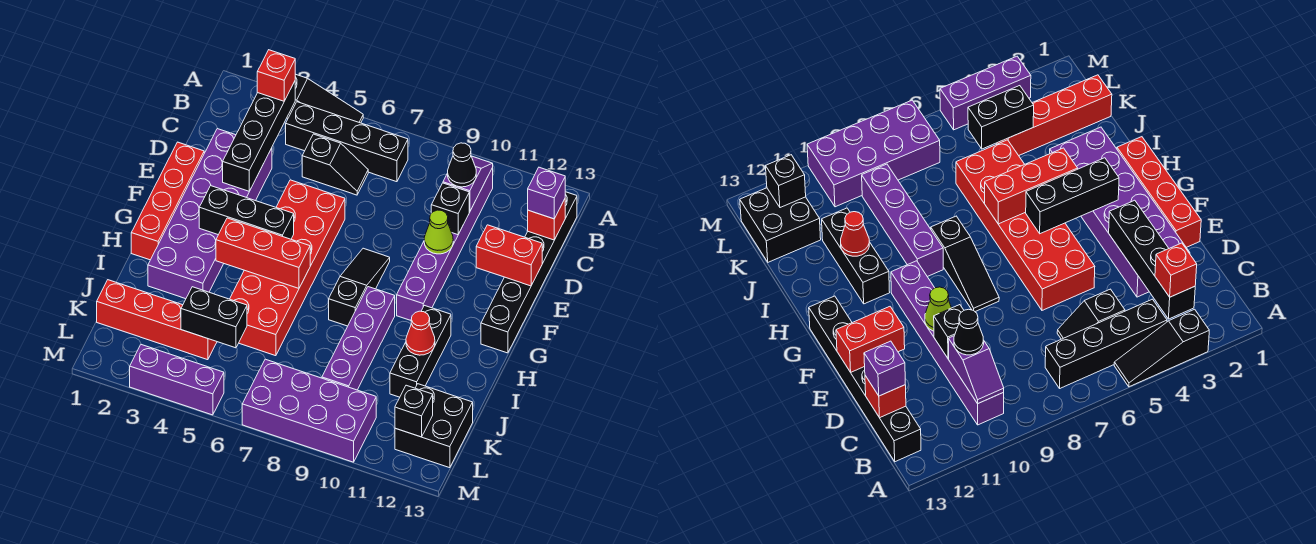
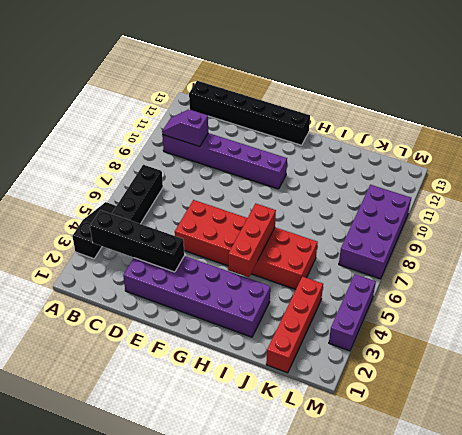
none -> black 1x2 slope [302,134,368,195]
none -> red 1x4 brick [131,142,204,260]
none -> black 1x3 slope [329,248,390,326]

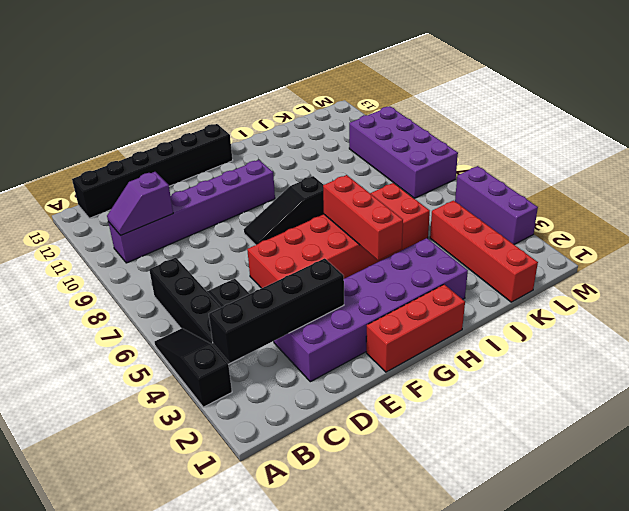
red 1x3 brick [366,284,465,372] -> red 1x4 brick [131,142,204,260]
none -> purple 1x4 brick [322,287,395,390]
none -> black 1x3 brick [390,305,451,397]
none -> black 2x2 brick [395,384,473,468]

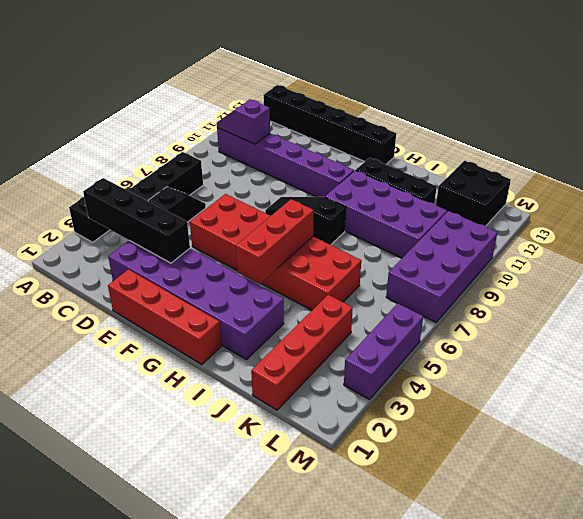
purple 2x4 brick [325,170,447,258] -> purple 1x4 brick [322,287,395,390]
none -> red 1x1 brick [528,199,565,240]
none -> black 1x1 brick [431,183,469,235]
none -> lime 1x1 cone [424,210,453,254]

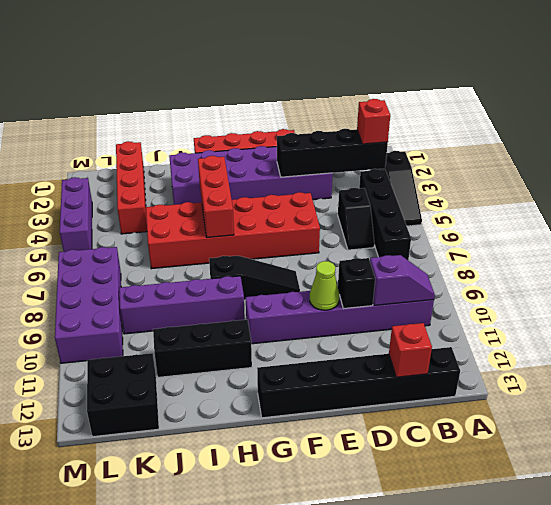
none -> red 1x2 brick [476,225,542,286]
none -> black 1x3 brick [199,186,294,239]
none -> red 1x1 cone [406,311,435,355]

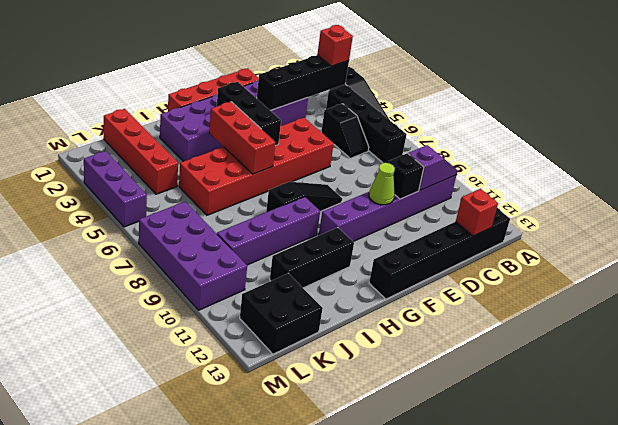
none -> red 1x2 brick [476,225,542,286]
none -> red 1x1 cone [406,311,435,355]
none -> black 1x2 brick [181,287,247,348]

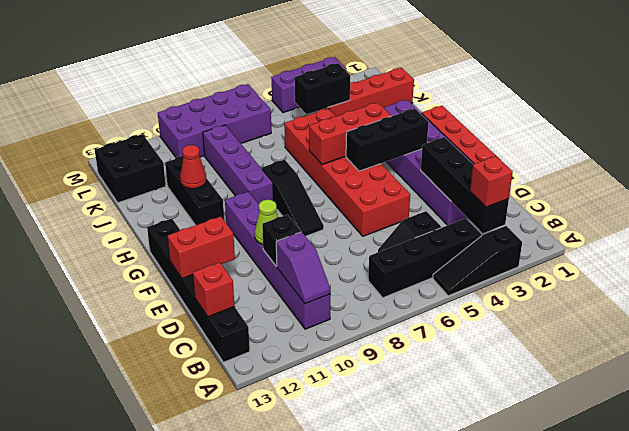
none -> black 1x1 brick [395,385,433,437]
none -> black 1x1 cone [448,143,476,187]
none -> purple 1x1 brick [528,167,565,219]

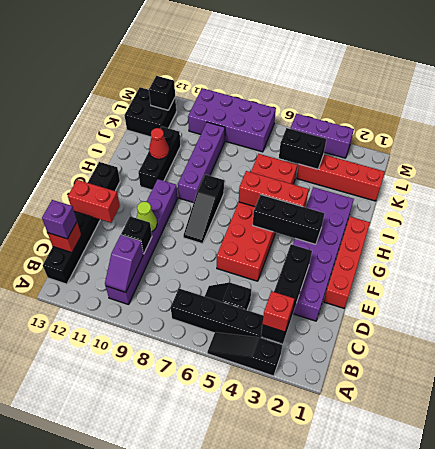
none -> black 1x1 cone [448,143,476,187]

